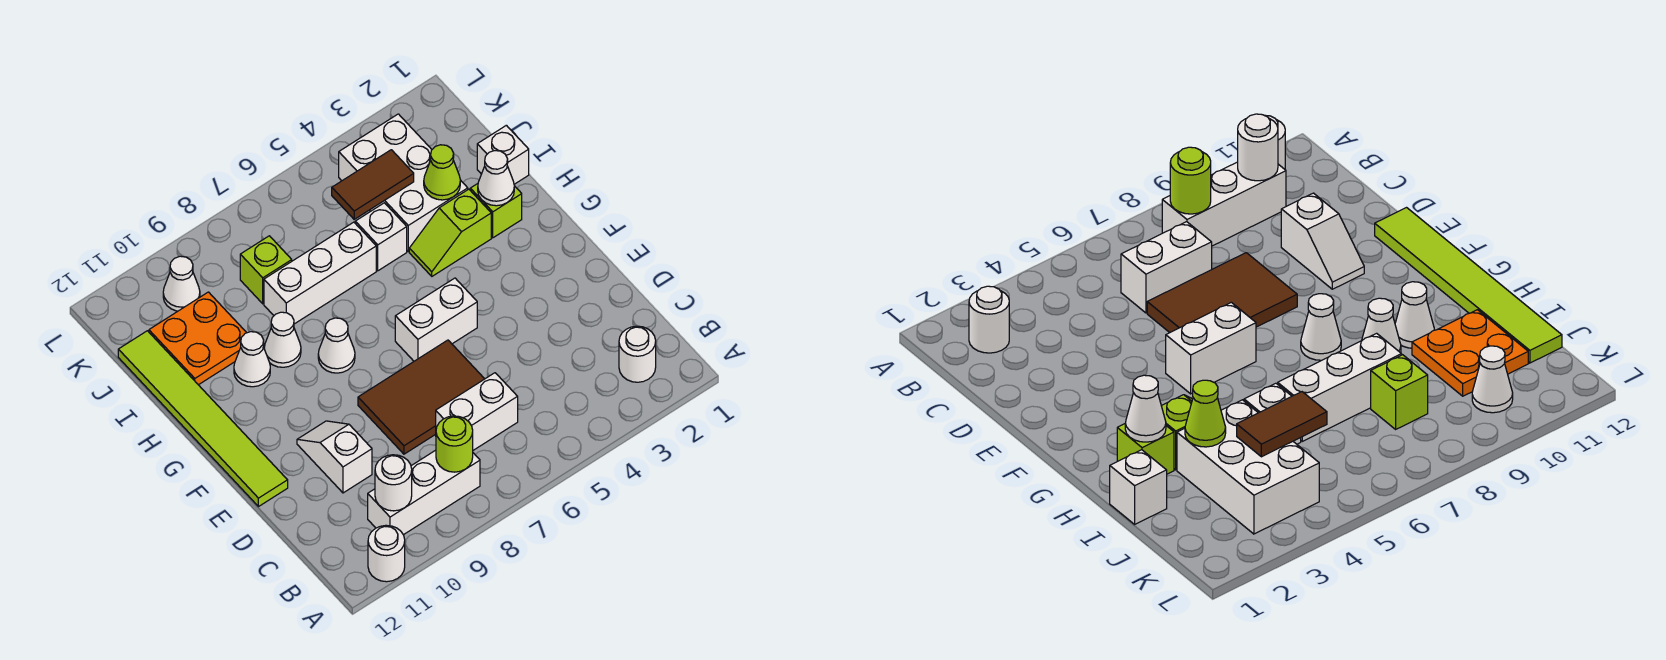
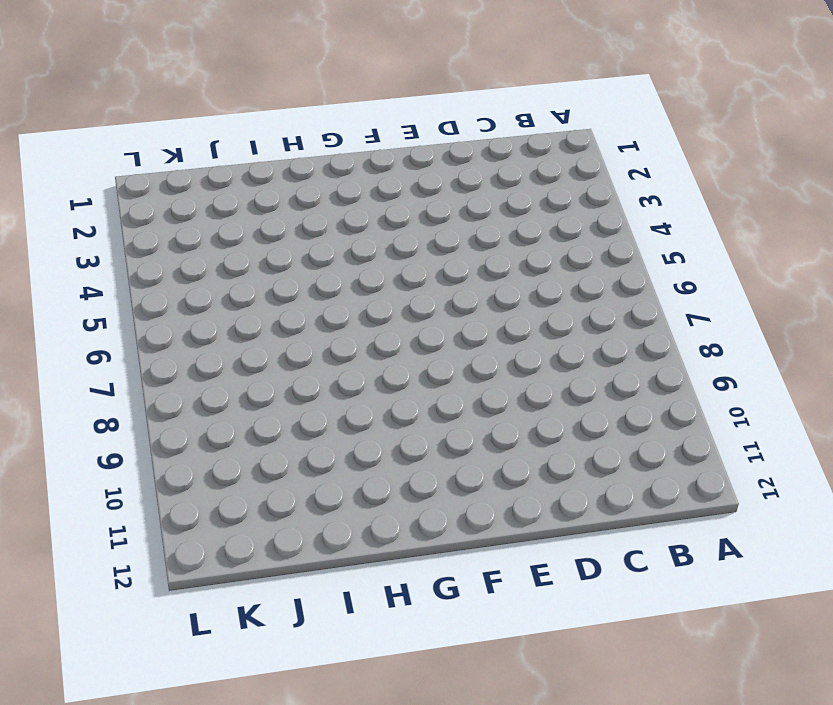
none -> white 1x1 round brick [368,525,405,582]
none -> white 1x1 round brick [619,326,656,382]
none -> white 1x3 brick [368,450,480,535]

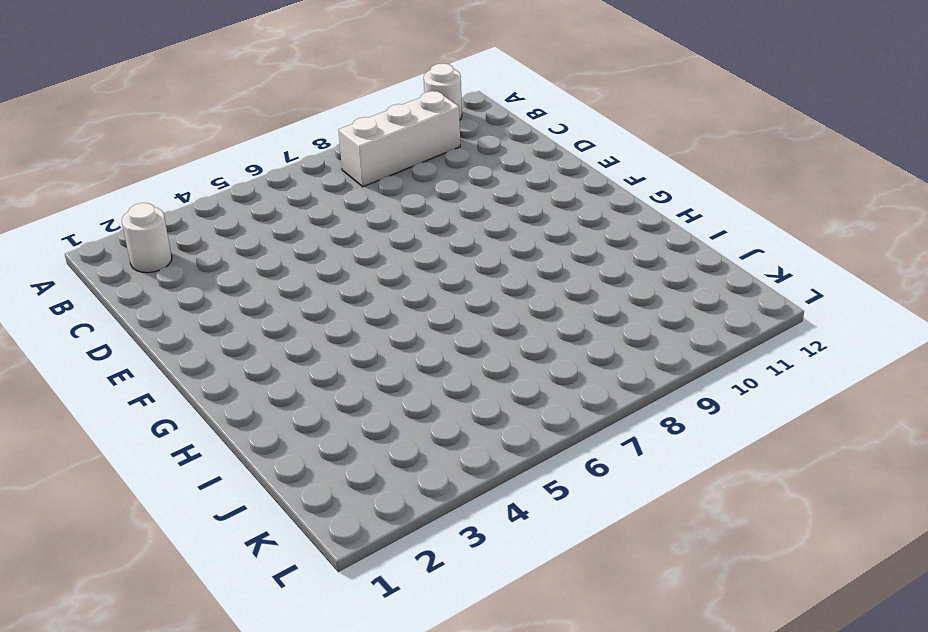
none -> white 1x2 brick [436,373,518,450]
none -> brown 2x3 tile [358,340,484,454]
none -> white 1x2 slope [297,421,372,493]

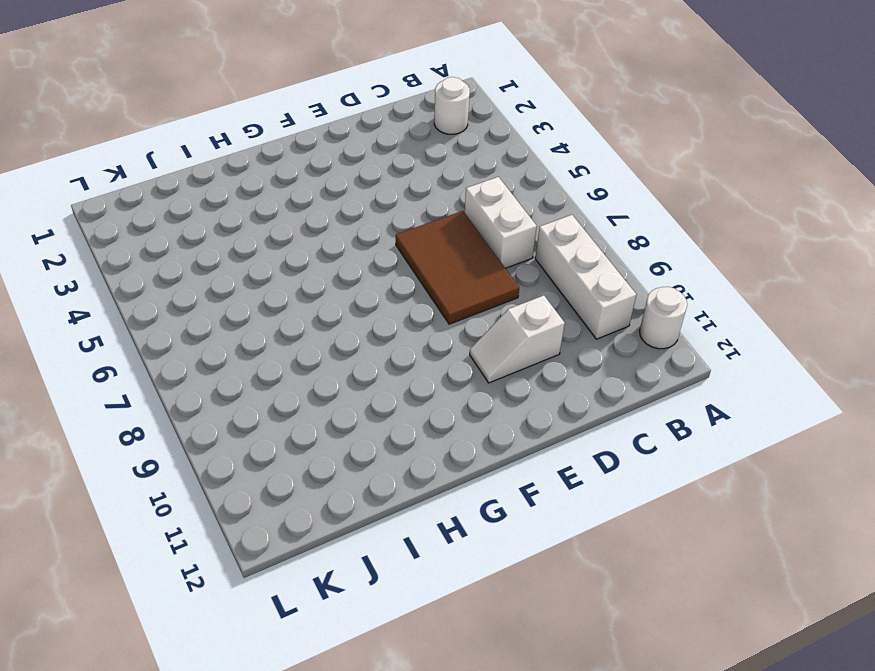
none -> lime 1x6 tile [118,331,288,507]
none -> white 1x2 brick [395,278,477,361]
none -> white 1x1 cone [318,318,355,373]

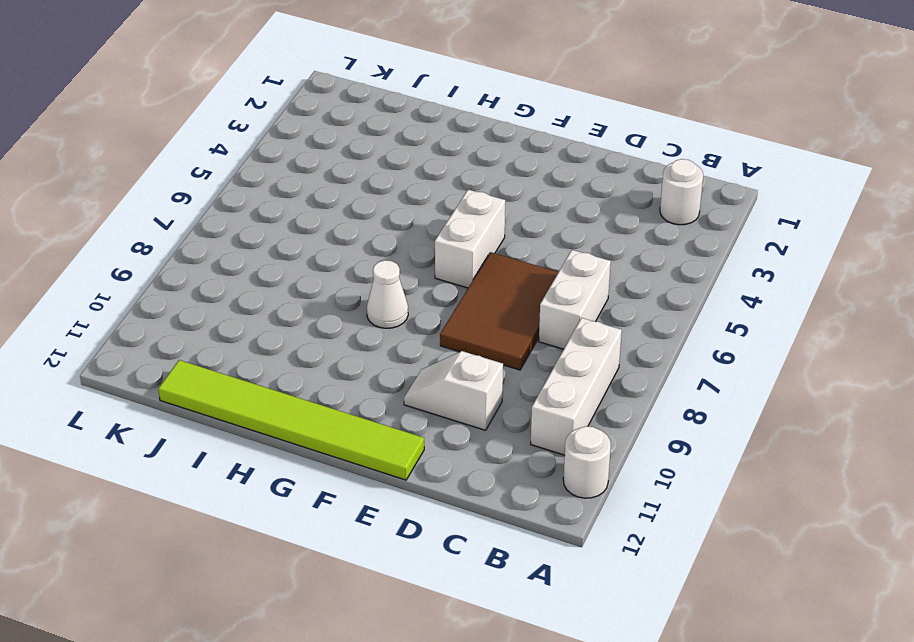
none -> lime 1x1 brick [470,184,522,238]
none -> lime 1x2 slope [409,189,491,276]
none -> white 1x1 cone [264,312,301,367]

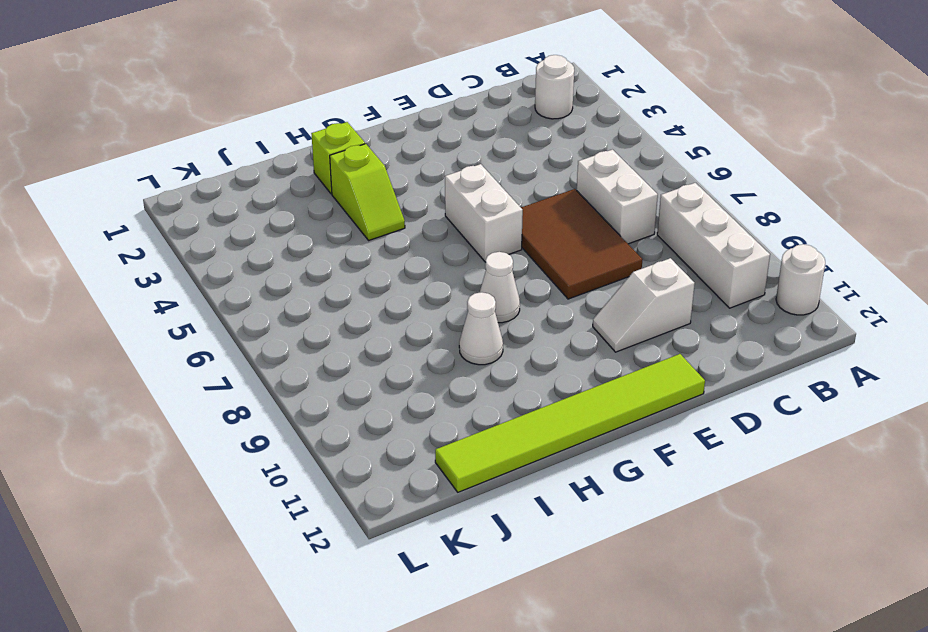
none -> white 1x1 cone [234,332,270,387]
none -> white 1x1 brick [477,125,529,184]
none -> white 2x3 brick [339,114,468,251]

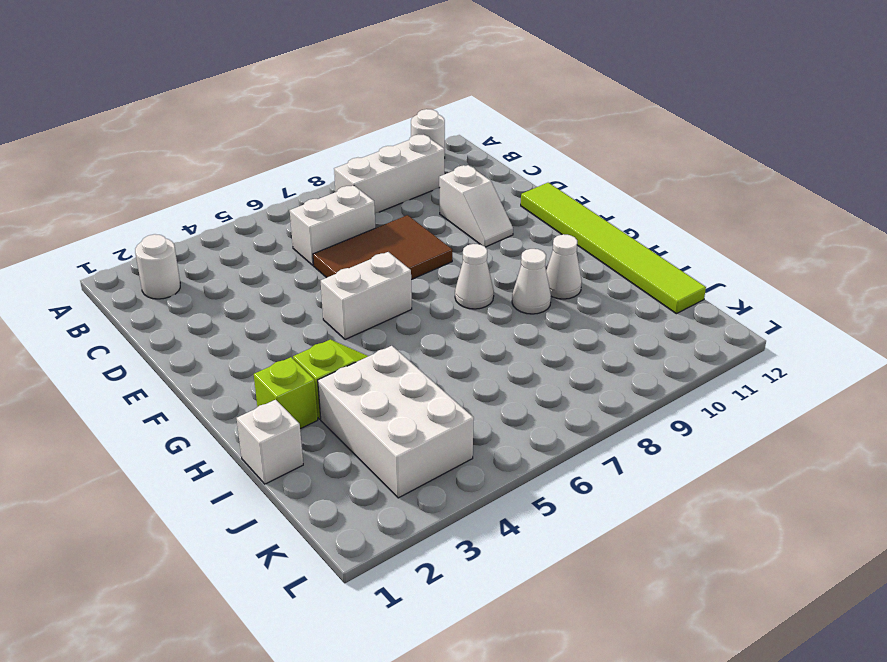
none -> white 1x1 brick [355,203,407,271]
none -> white 1x3 brick [264,222,376,324]
none -> orange 2x2 plate [149,292,246,385]

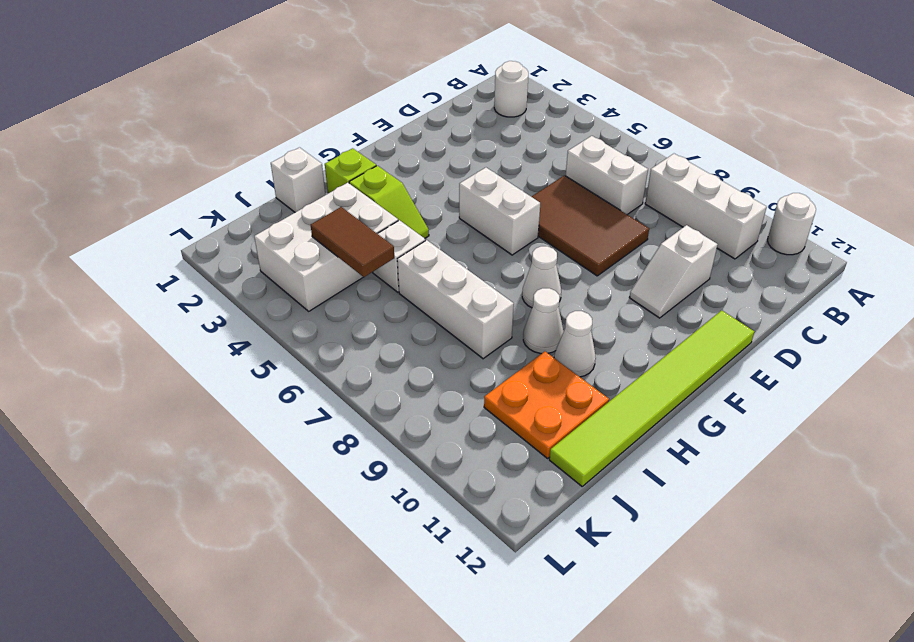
none -> lime 1x1 brick [240,236,292,304]
none -> white 1x1 cone [163,256,200,311]
none -> lime 1x1 round brick [436,416,473,472]

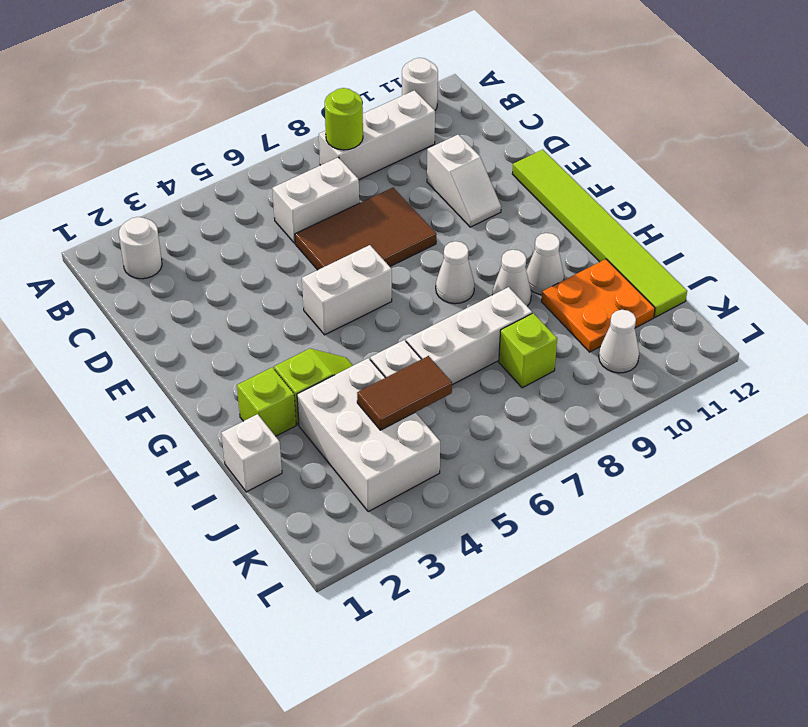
none -> white 1x1 round brick [375,455,412,511]
none -> white 1x1 cone [478,151,514,206]
none -> lime 1x1 cone [424,145,460,200]

